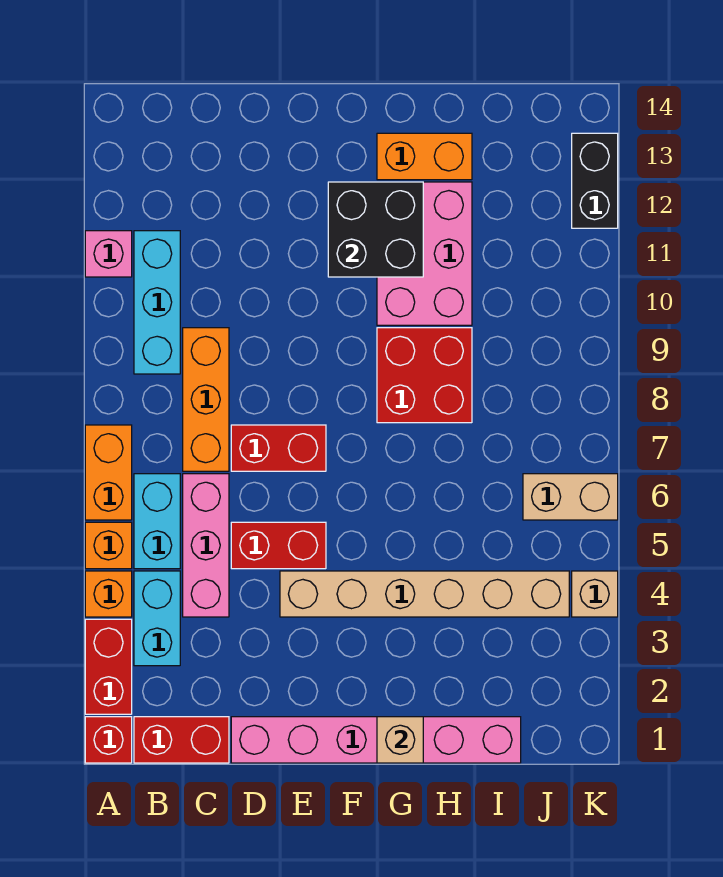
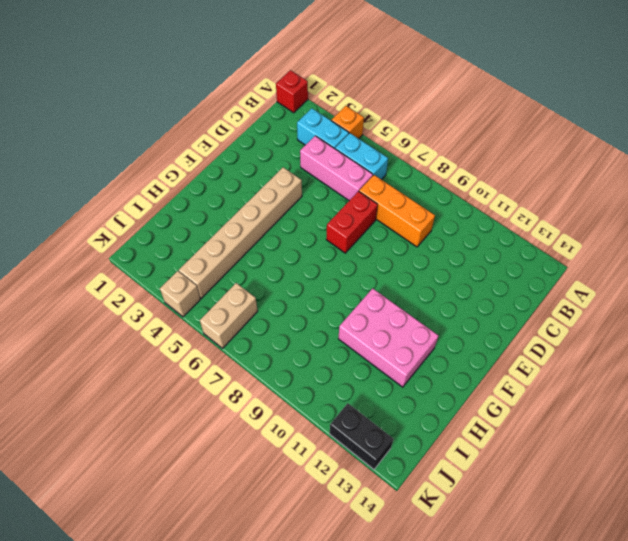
none -> red 1x2 brick [85,619,132,714]
none -> orange 1x1 brick [85,522,132,569]
none -> orange 1x2 brick [85,425,132,520]

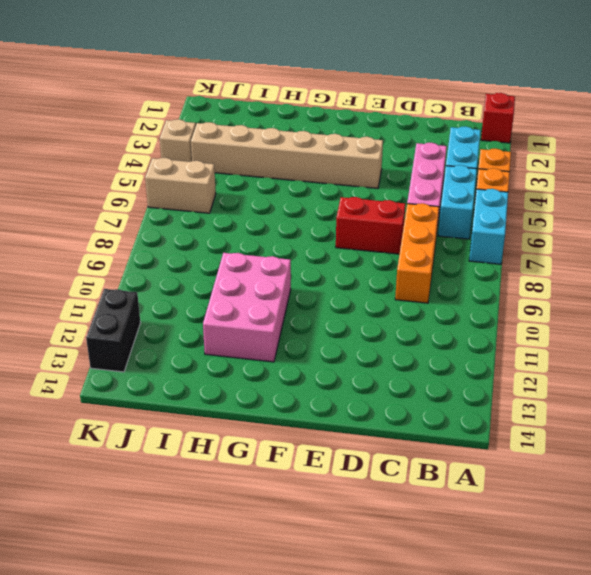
cyan 1x2 brick [469,189,508,264] -> orange 1x2 brick [85,425,132,520]
none -> red 1x2 brick [85,619,132,714]
none -> pink 1x1 brick [85,231,132,277]
none -> red 1x2 brick [134,717,229,763]

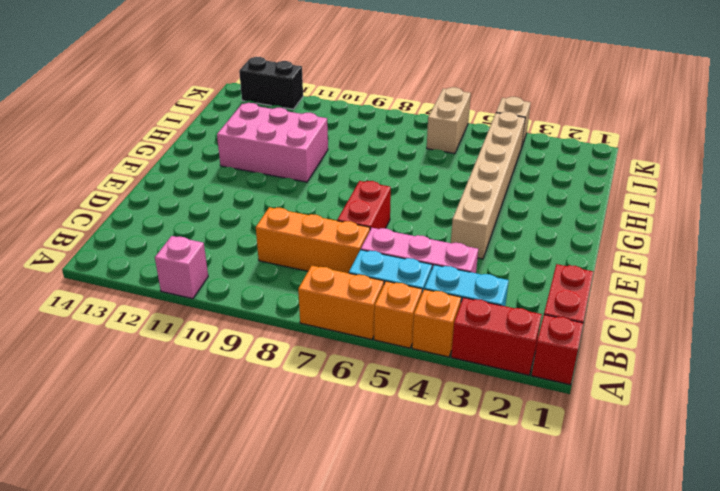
none -> cyan 1x3 brick [134,231,180,374]
none -> pink 1x6 brick [231,717,521,763]
none -> red 1x2 brick [231,522,326,569]

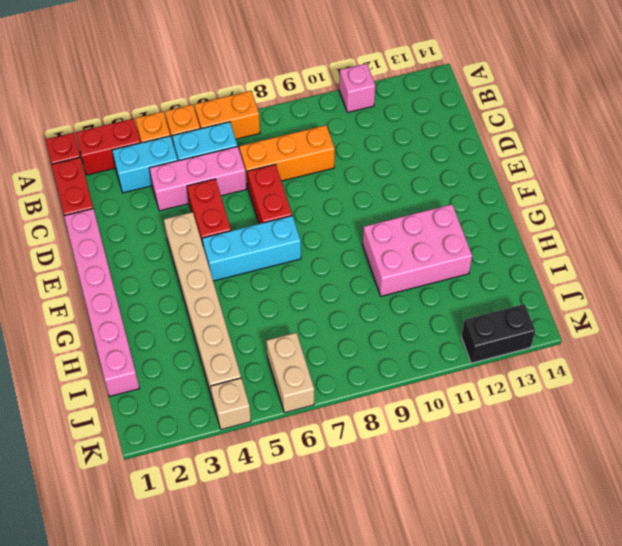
cyan 1x3 brick [202,216,301,281] -> cyan 1x3 brick moved to [134,231,180,374]
none -> red 2x2 brick [377,328,472,423]
none -> orange 1x2 brick [377,133,472,180]
none -> black 2x2 brick [328,182,423,277]

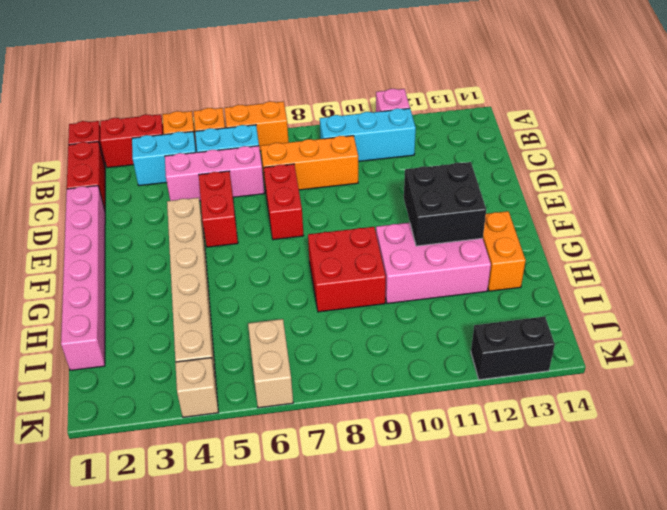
none -> tan 1x1 brick [377,717,423,763]

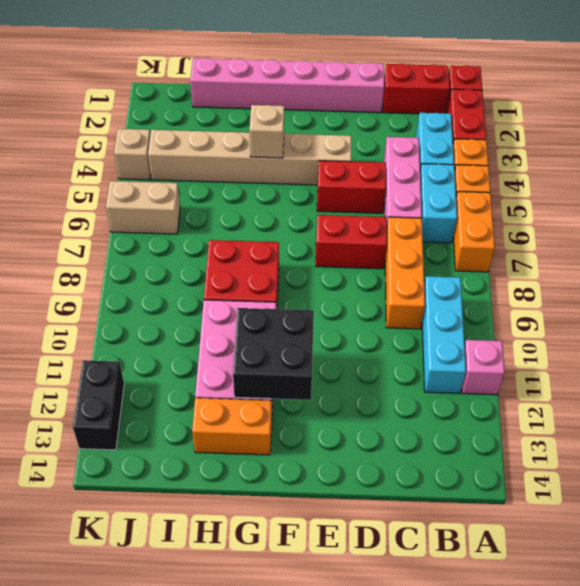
tan 1x1 brick [250,105,284,158] -> tan 1x1 brick moved to [377,717,423,763]

